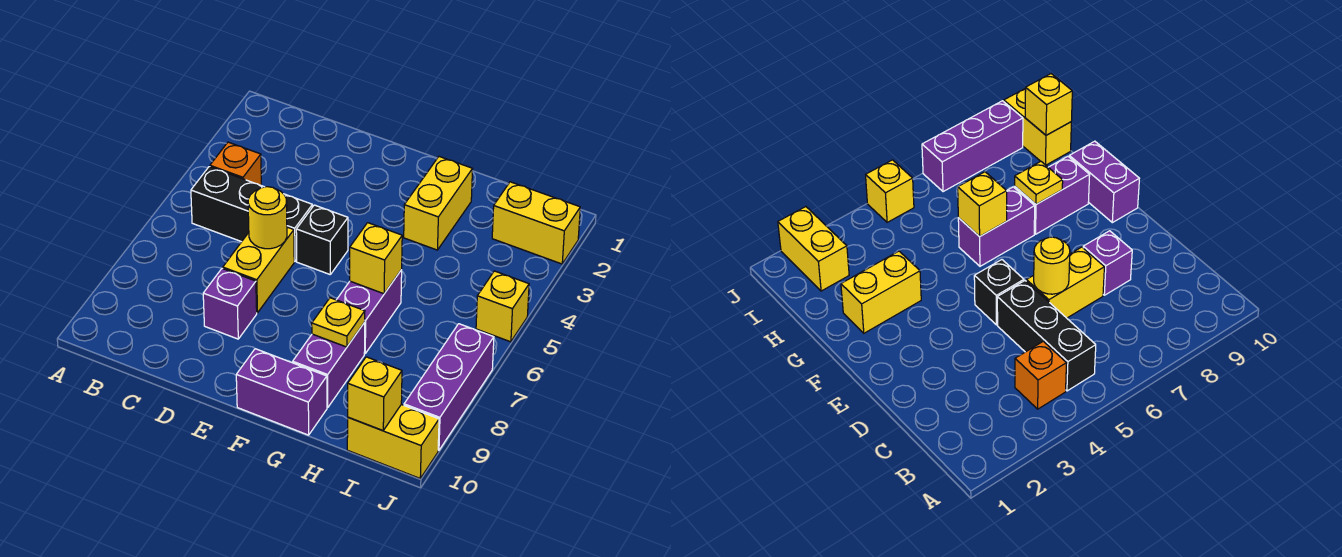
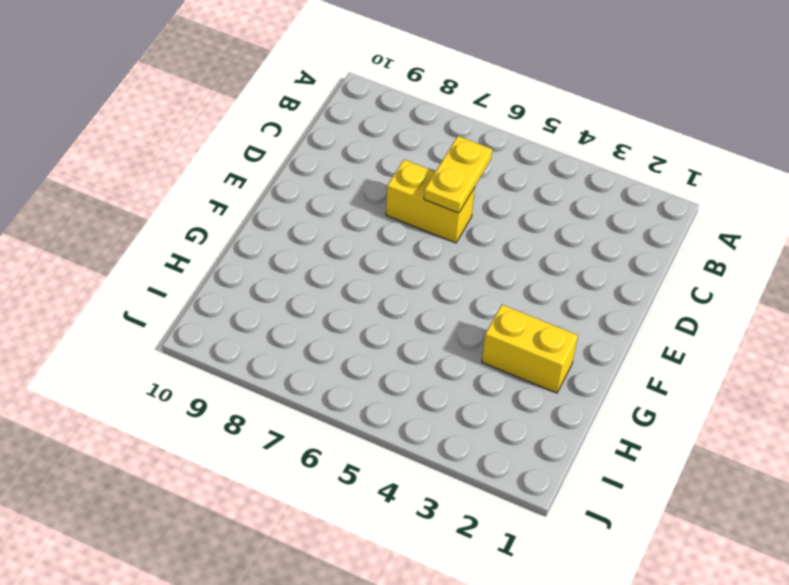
yellow 1x2 plate [424,136,492,213] -> yellow 1x1 round brick [248,187,287,249]
none -> orange 1x1 brick [210,142,261,185]
none -> black 1x3 brick [191,167,312,261]
none -> purple 1x1 brick [203,268,257,339]

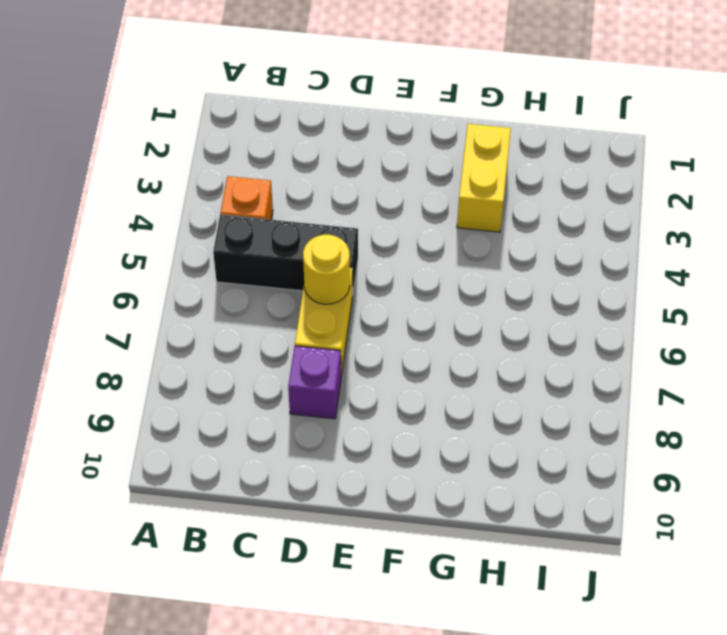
none -> black 1x1 brick [296,205,348,274]
none -> purple 1x2 brick [236,349,327,435]
none -> purple 1x2 brick [337,270,402,354]

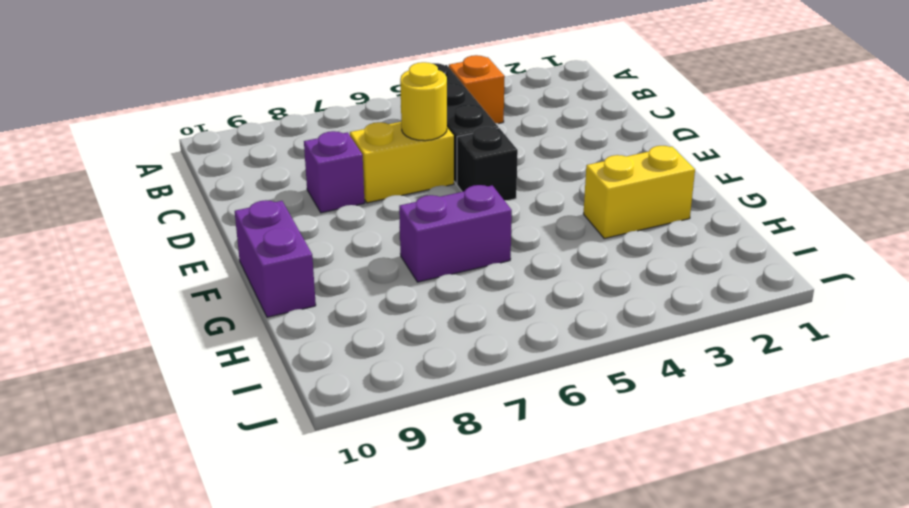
none -> purple 1x2 brick [293,322,365,408]
none -> yellow 1x2 brick [492,182,580,264]
none -> yellow 1x2 brick [347,405,439,478]

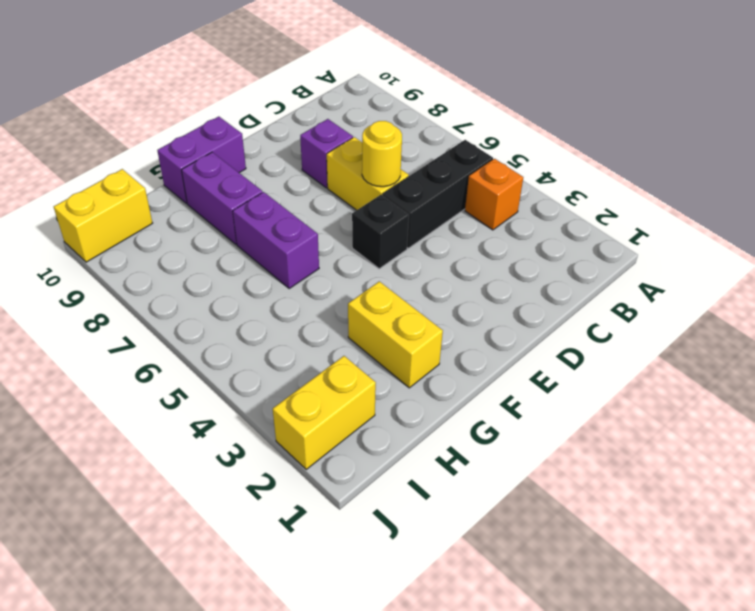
none -> yellow 1x1 brick [476,271,529,342]
none -> purple 1x3 brick [404,324,494,450]
none -> yellow 1x1 brick [350,223,402,294]

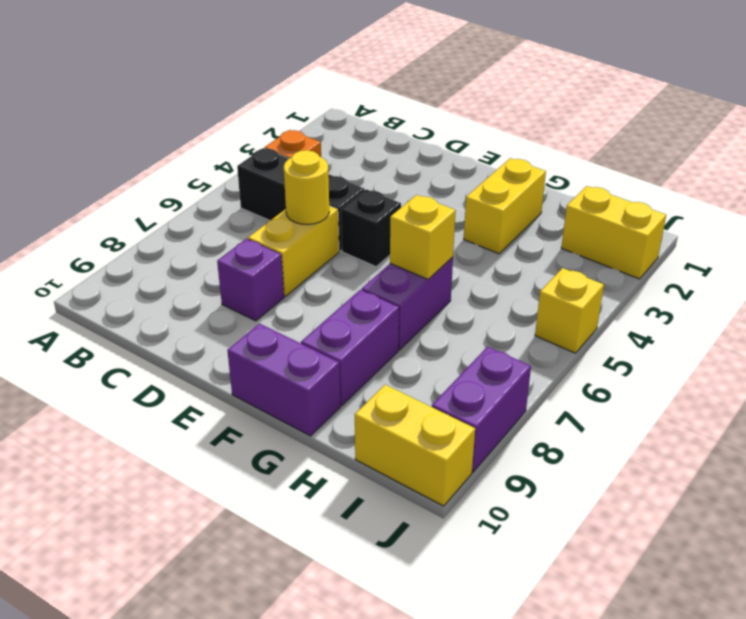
purple 1x2 brick [432,347,531,472] -> purple 1x3 brick [404,324,494,450]
none -> yellow 1x1 plate [312,298,365,347]
none -> yellow 1x1 brick [348,357,402,431]

